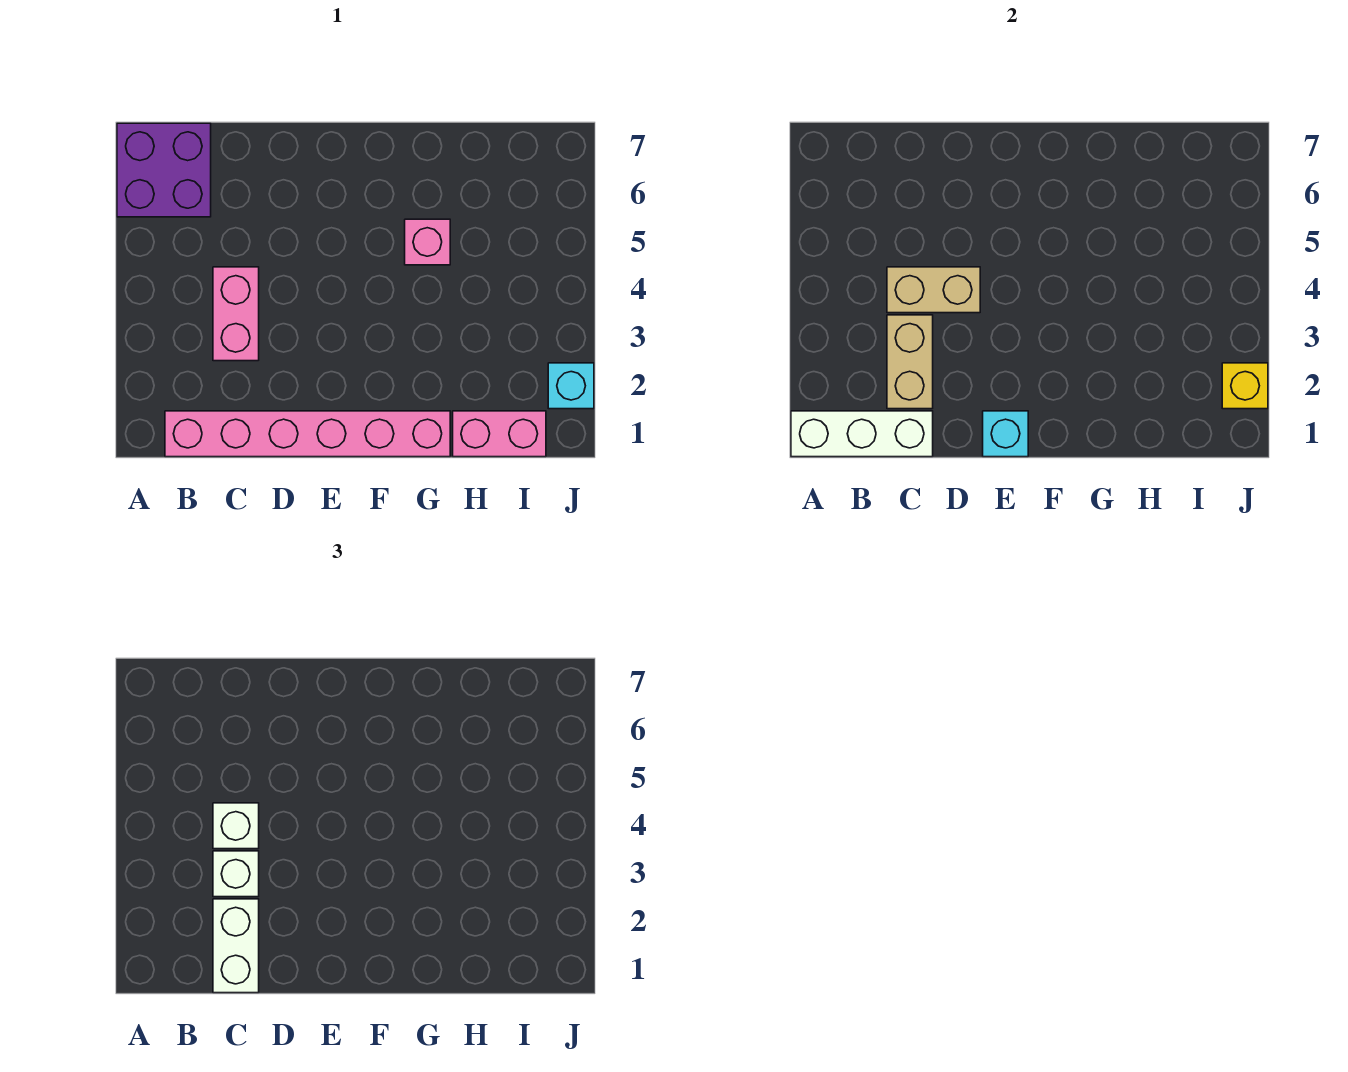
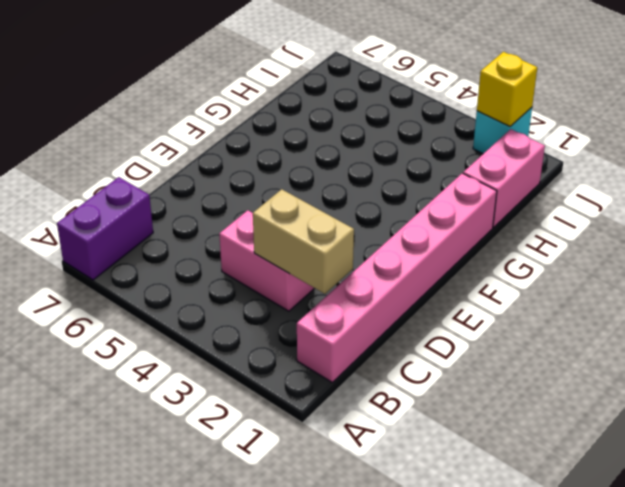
purple 1x2 brick [57,177,153,280] -> purple 2x2 brick [117,123,211,217]
none -> pink 1x1 brick [405,219,450,265]
none -> white 1x3 brick [791,411,933,457]
none -> tan 1x2 brick [887,267,980,313]

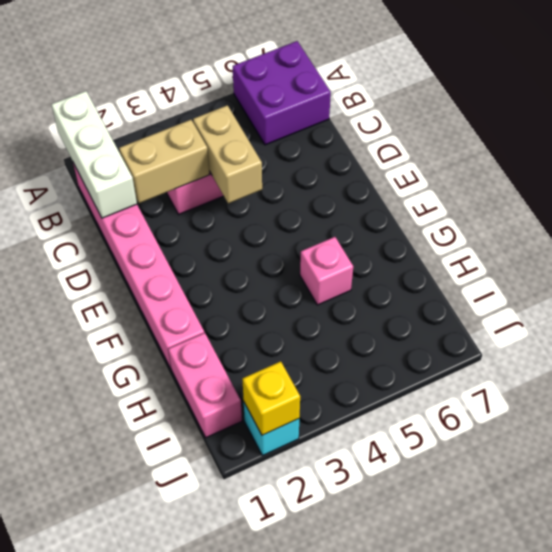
none -> cyan 1x1 brick [983,411,1028,457]
none -> white 1x2 brick [213,899,259,993]
none -> white 1x1 brick [213,851,259,897]

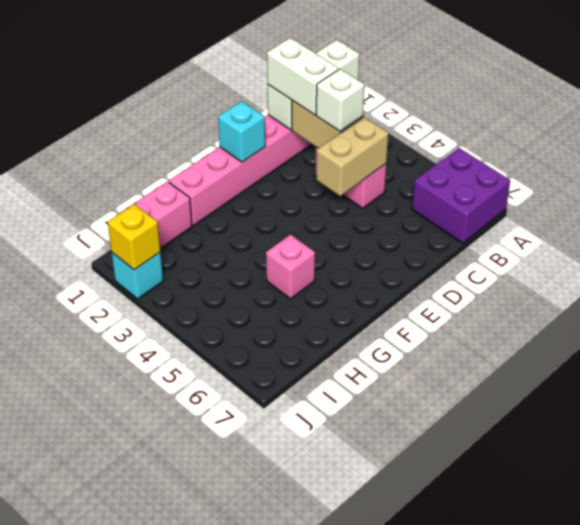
none -> white 1x1 brick [213,803,259,849]

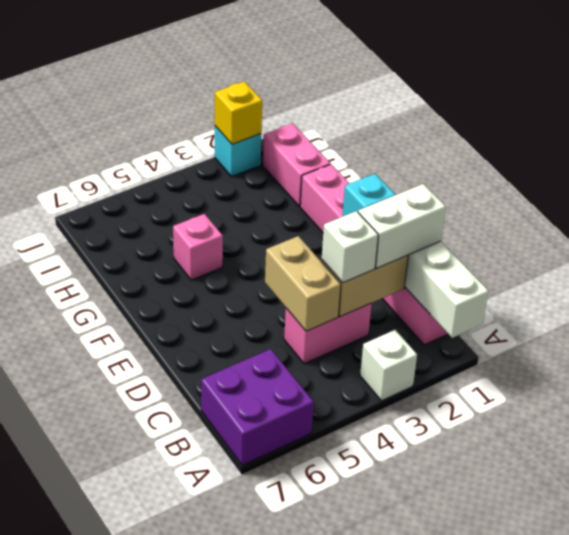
white 1x1 brick [360,330,417,401] -> white 1x1 brick moved to [213,803,259,849]

